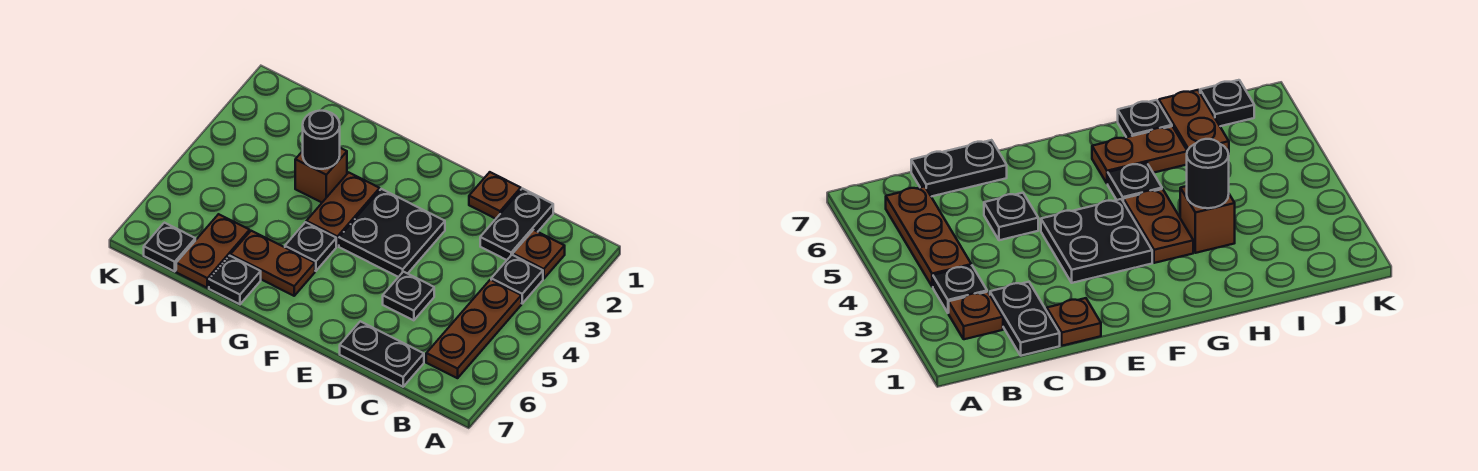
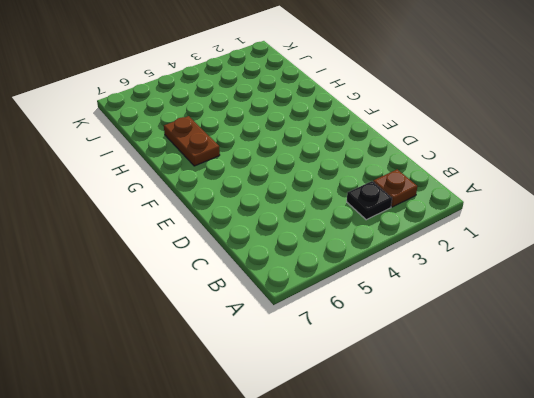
none -> brown 1x3 plate [426,280,521,378]
none -> black 1x2 plate [480,189,553,260]
none -> black 1x2 plate [340,321,424,387]

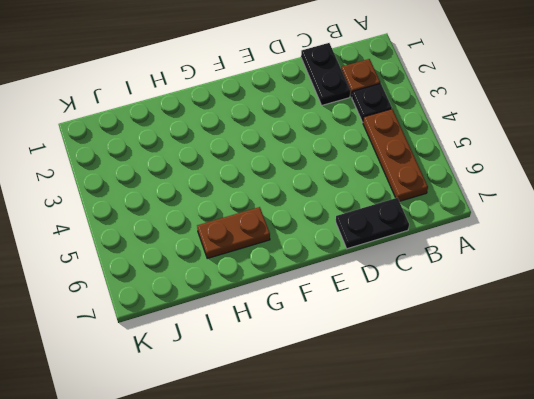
none -> brown 1x1 plate [469,172,521,219]
none -> black 1x1 plate [383,272,434,320]
none -> black 2x2 plate [339,189,445,277]

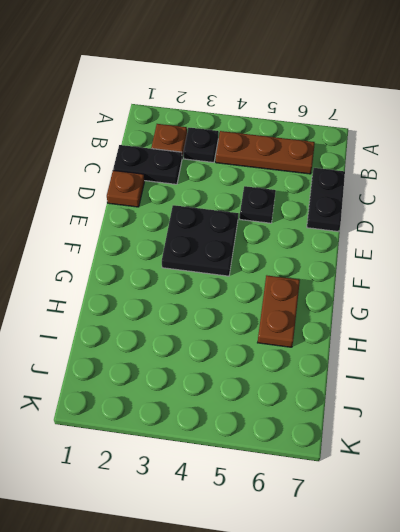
none -> brown 1x2 plate [306,172,380,246]
none -> black 1x1 plate [285,222,336,271]
none -> brown 1x1 brick [295,148,347,202]

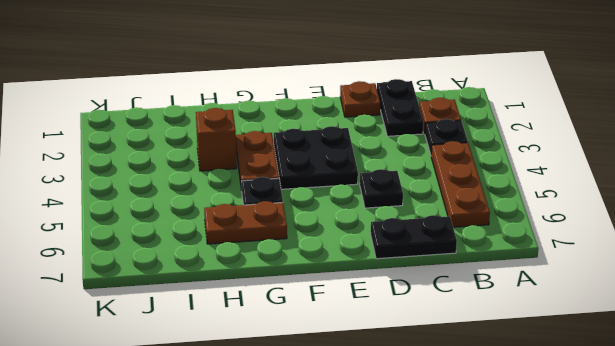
none -> black 1x1 plate [209,256,261,304]
none -> brown 1x2 plate [176,214,250,288]
none -> black 1x1 plate [144,223,195,271]

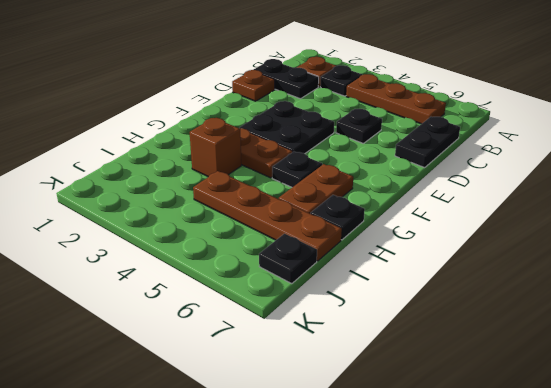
brown 1x4 plate [193,171,342,261] -> brown 1x2 plate [176,214,250,288]
none -> black 1x1 round brick [303,111,340,169]

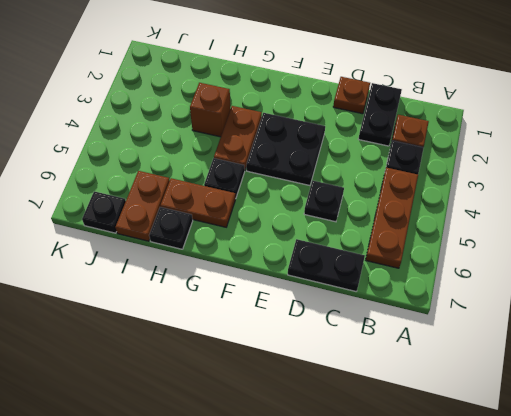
none -> black 1x1 round brick [303,111,340,169]

